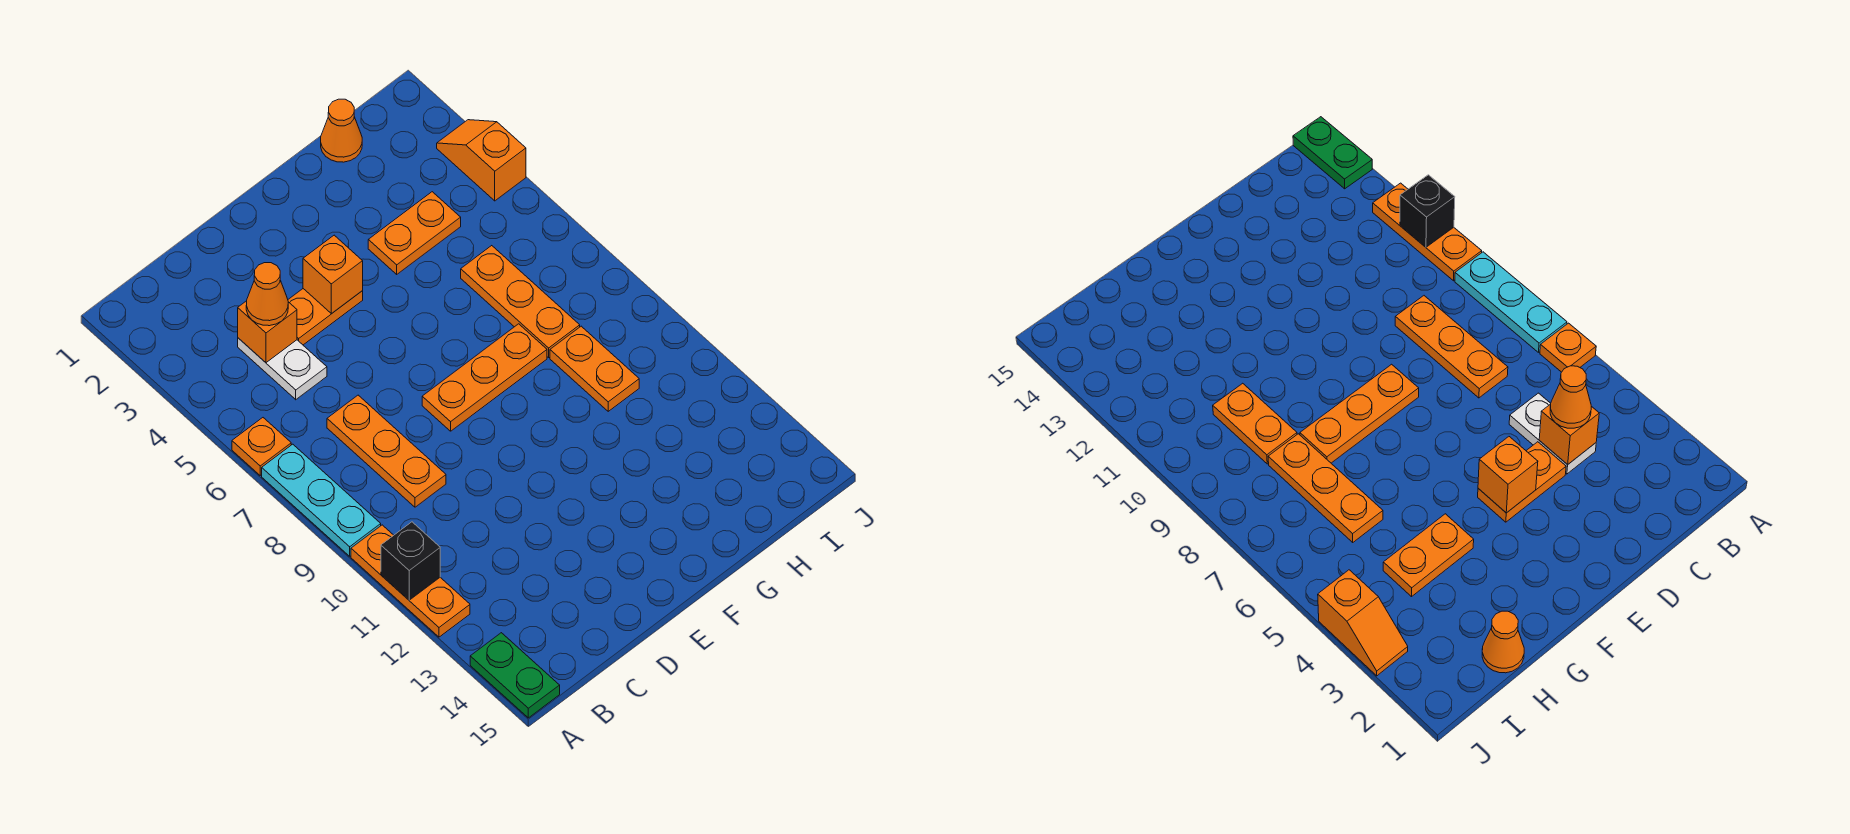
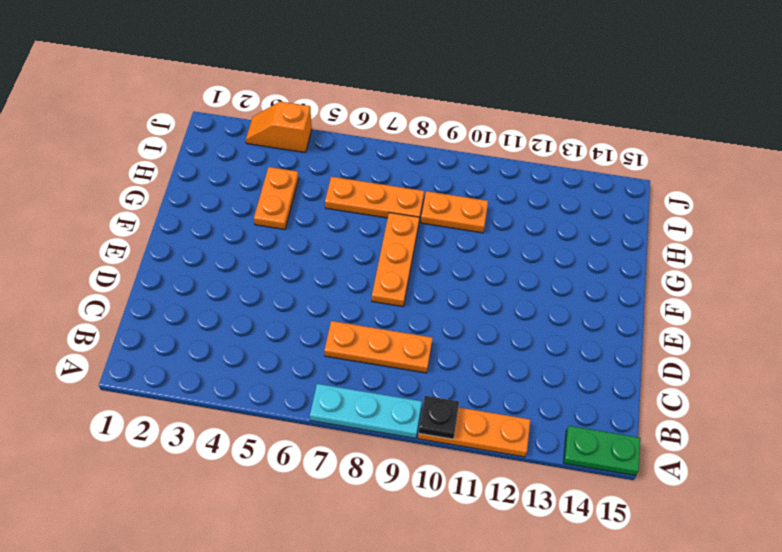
black 1x1 plate [419,396,459,439] -> none
none -> orange 1x1 plate [232,418,291,475]
none -> white 1x2 plate [238,338,327,400]
none -> orange 1x2 plate [288,289,363,345]

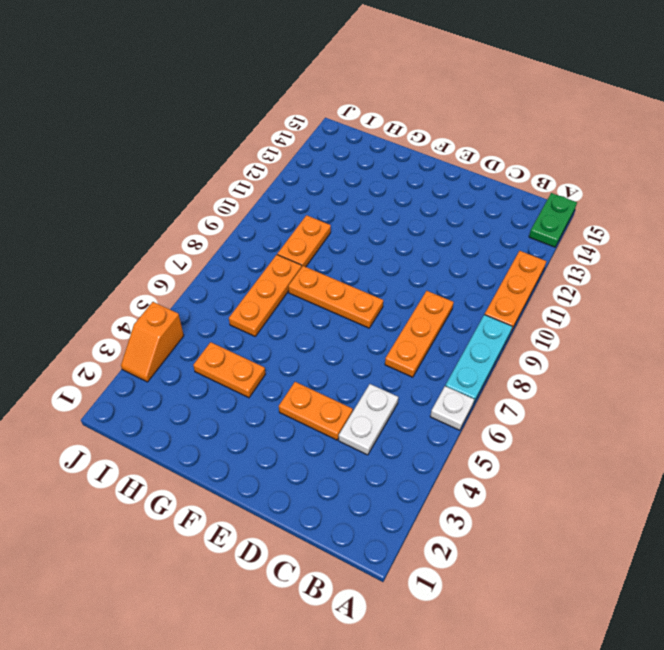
white 1x1 plate [430,386,474,430] -> orange 1x1 plate [232,418,291,475]
none -> orange 1x1 cone [321,99,362,162]
none -> black 1x1 brick [381,522,440,600]
none -> orange 1x1 brick [238,301,297,363]

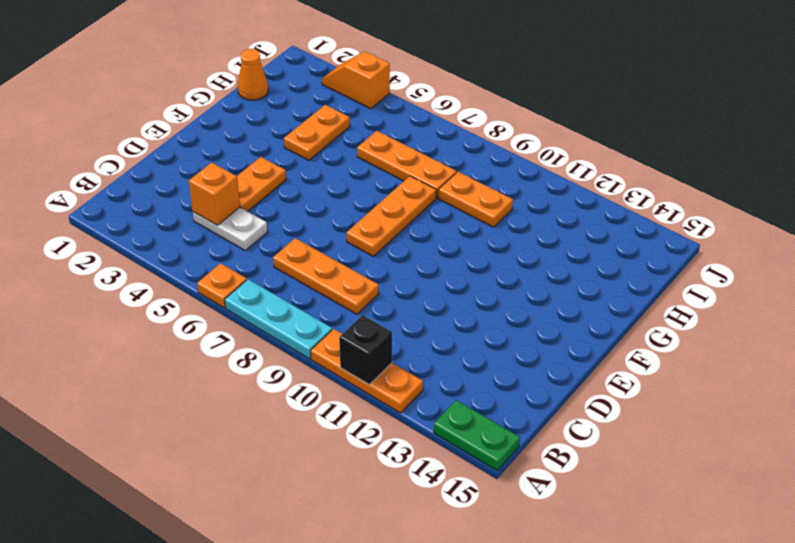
none -> orange 1x1 brick [303,235,363,314]
none -> orange 1x1 cone [246,263,288,326]

